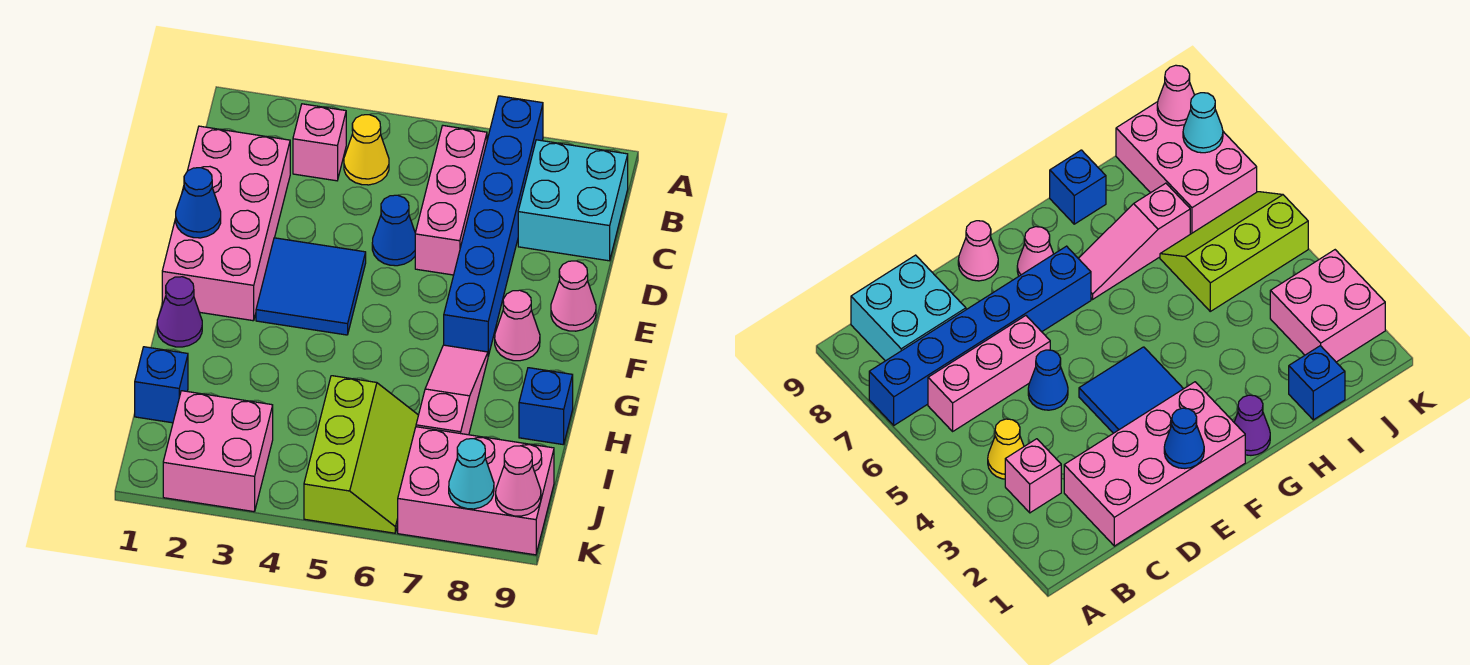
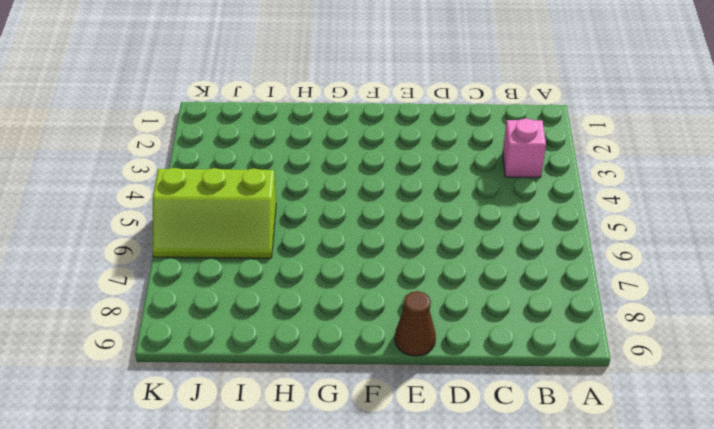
brown 1x1 cone [395,291,436,356] -> pink 1x1 cone [551,261,596,331]
none -> blue 1x6 brick [444,96,543,356]
none -> yellow 1x1 cone [344,115,389,185]
none -> pink 1x3 brick [415,126,487,275]

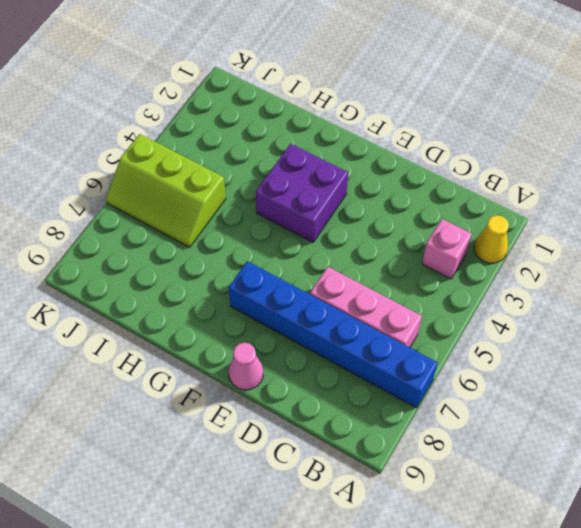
yellow 1x1 cone [474,215,509,263] -> yellow 1x1 cone moved to [344,115,389,185]
purple 2x2 brick [256,144,348,242] -> blue 2x2 tile [256,238,366,335]
none -> cyan 2x2 brick [518,140,628,261]
none -> pink 2x4 brick [162,126,290,321]
none -> blue 1x1 cone [372,195,415,266]

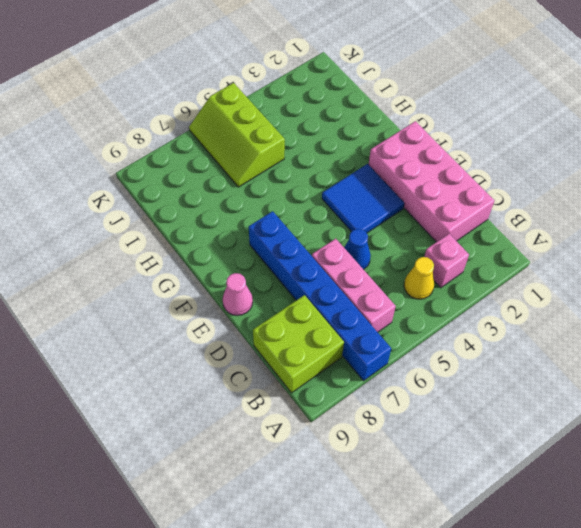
lime 2x2 brick [253,295,344,393] -> cyan 2x2 brick [518,140,628,261]
none -> pink 1x1 cone [495,290,540,361]
none -> purple 1x1 cone [157,277,202,347]
none -> pink 1x3 slope [416,345,488,435]

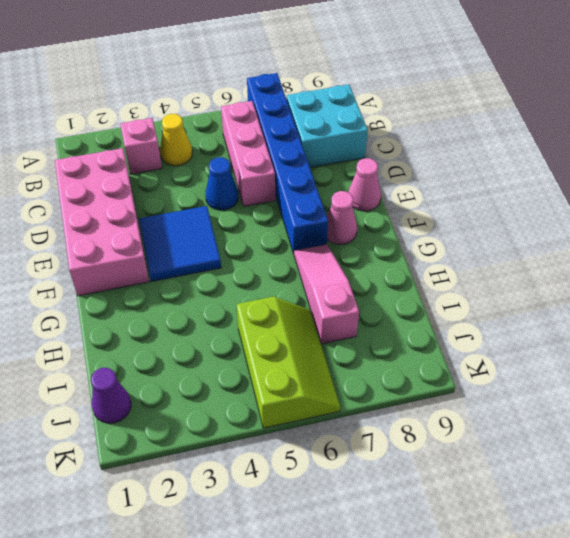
purple 1x1 cone [91,368,131,423] -> purple 1x1 cone moved to [157,277,202,347]
none -> blue 1x1 brick [519,368,573,445]
none -> blue 1x1 brick [135,347,188,423]
none -> pink 2x2 brick [163,391,273,512]

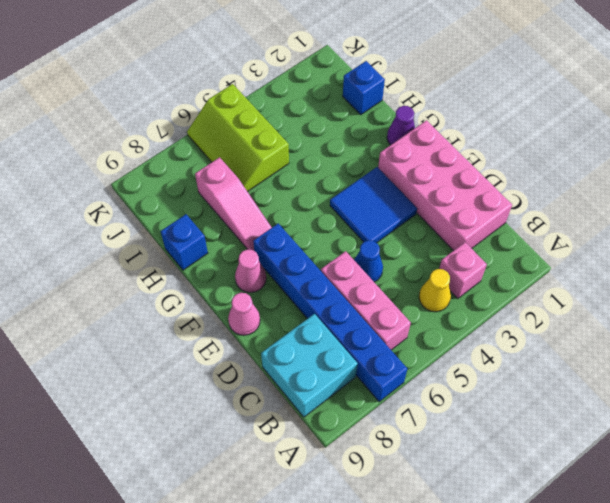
none -> pink 2x2 brick [163,391,273,512]
none -> pink 2x3 brick [398,427,554,555]
none -> blue 1x1 cone [176,168,221,238]

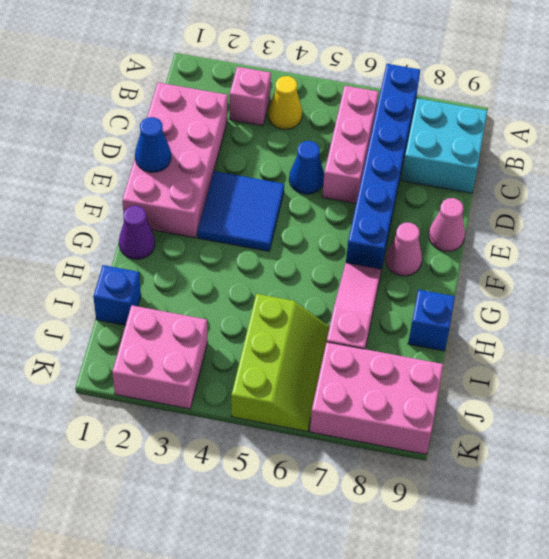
none -> cyan 1x1 cone [449,439,494,509]
none -> pink 1x1 cone [496,446,541,516]

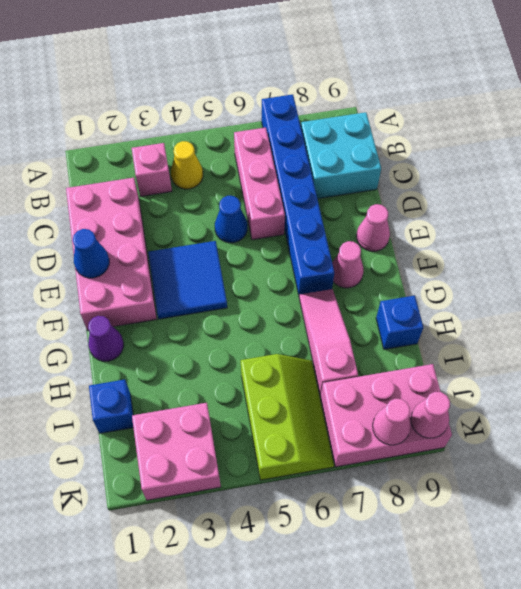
pink 1x1 cone [373,399,411,445] -> cyan 1x1 cone [449,439,494,509]

